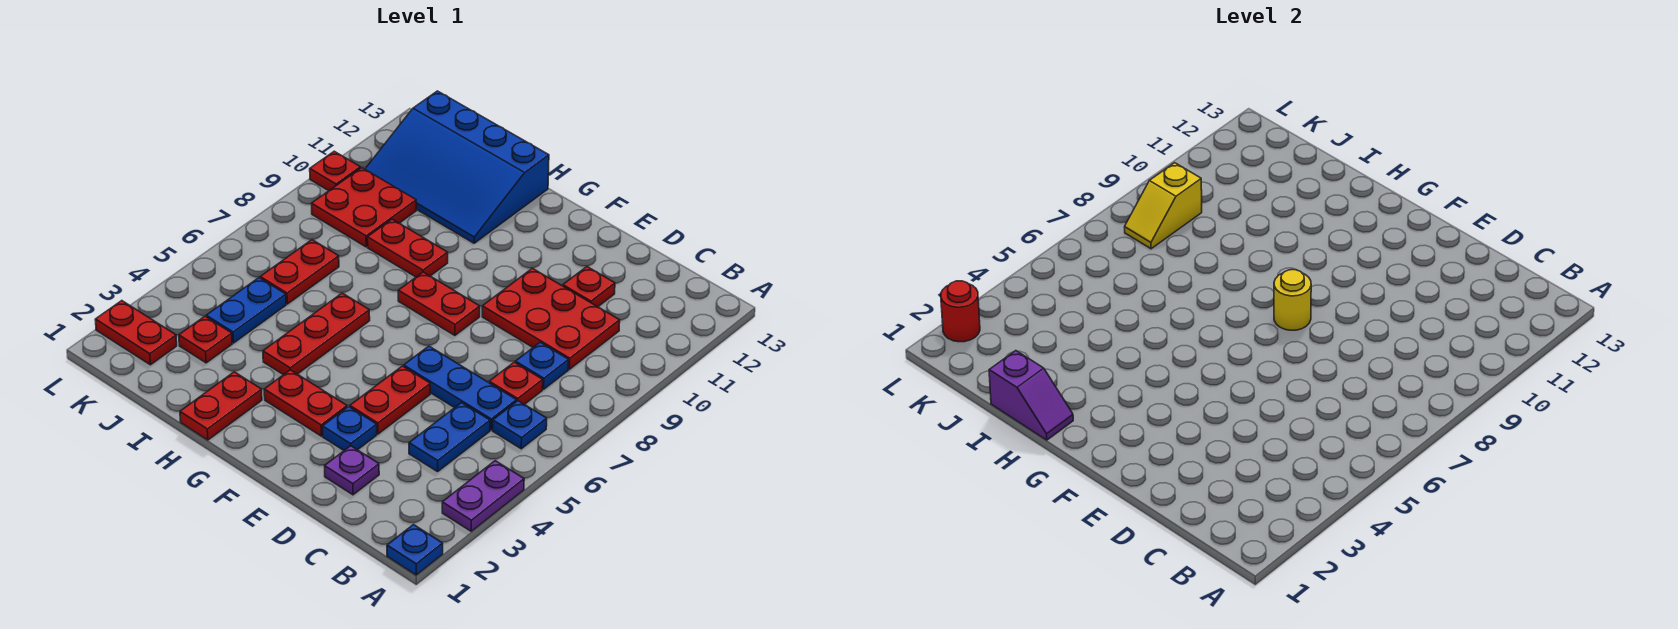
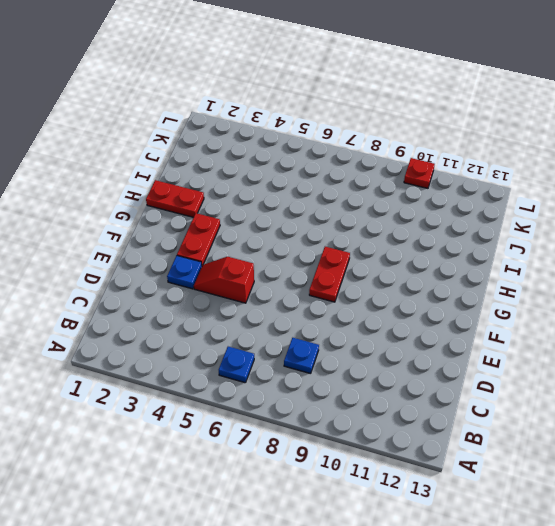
red 1x2 slope [194,257,254,303] -> red 1x2 plate [350,366,430,434]
none -> blue 1x1 plate [387,525,443,575]
none -> purple 1x2 plate [442,461,524,531]
none -> blue 1x2 plate [409,403,490,472]

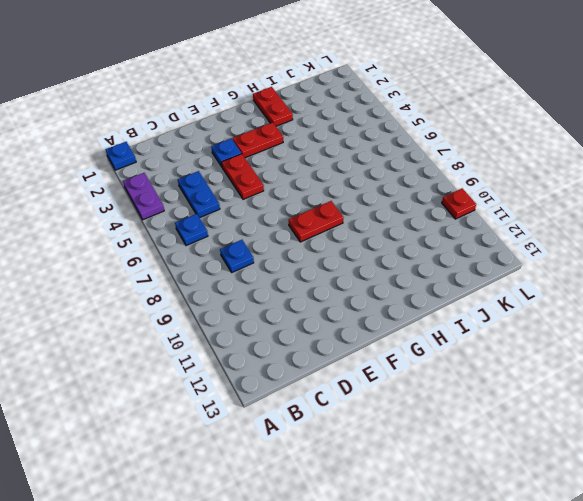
none -> blue 1x3 plate [404,346,516,430]
none -> red 1x1 plate [489,362,543,404]
none -> red 2x3 plate [482,268,620,369]

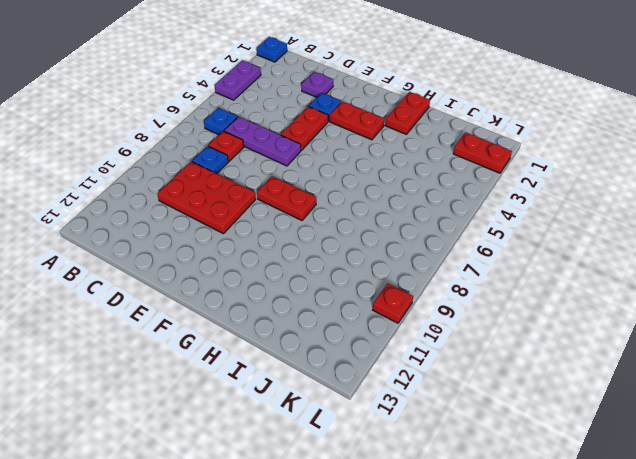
purple 1x3 plate [224,117,301,166] -> blue 1x3 plate [404,346,516,430]
none -> blue 1x2 plate [409,403,490,472]
none -> red 1x1 plate [563,267,615,307]
none -> red 1x3 plate [263,293,370,375]

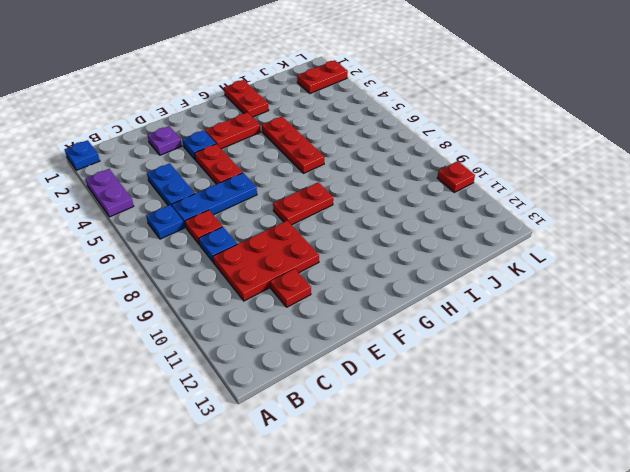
none -> red 1x2 plate [367,219,448,277]
none -> blue 3x4 slope [365,91,549,243]
none -> red 1x1 plate [179,316,232,363]

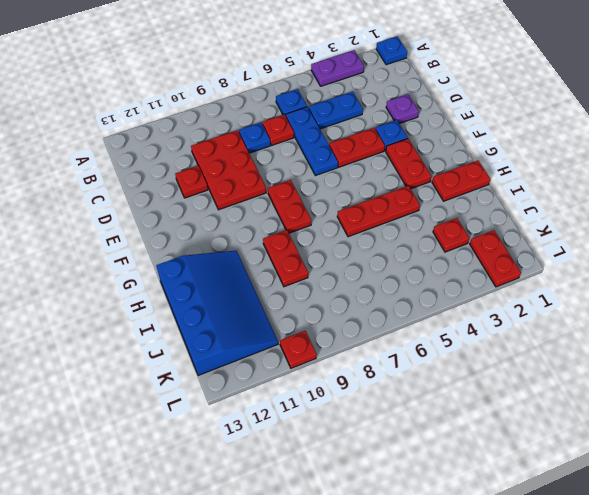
none -> blue 1x2 plate [206,278,286,343]
none -> red 1x2 plate [260,240,339,304]
none -> red 2x2 plate [311,168,416,247]

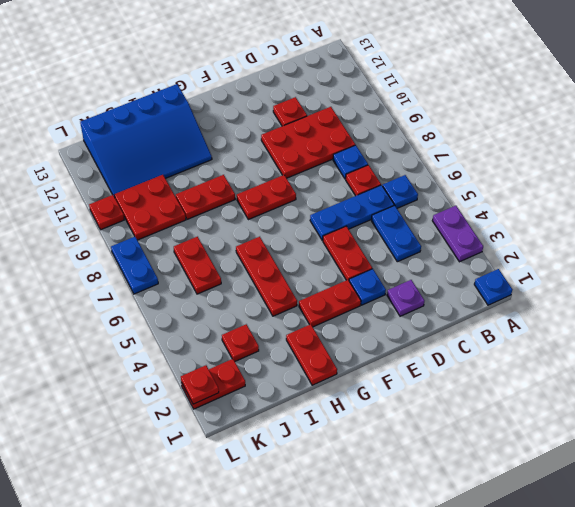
red 1x1 plate [181,365,219,404] -> red 1x1 round brick [941,281,980,342]
blue 1x2 plate [111,237,158,294] -> blue 1x2 plate moved to [206,278,286,343]
none -> yellow 1x1 round brick [1274,270,1311,330]
none -> purple 1x2 slope [989,351,1073,440]
none -> yellow 1x2 slope [1125,163,1202,249]

